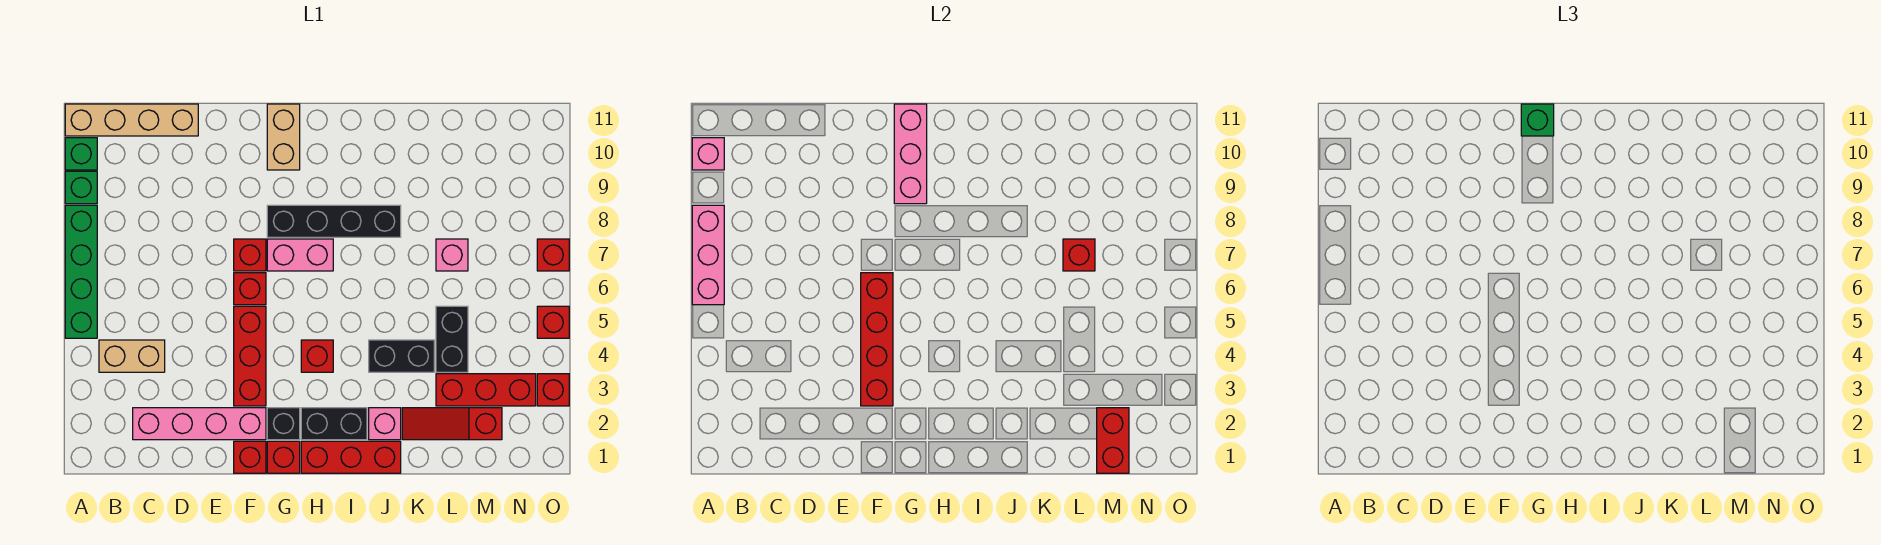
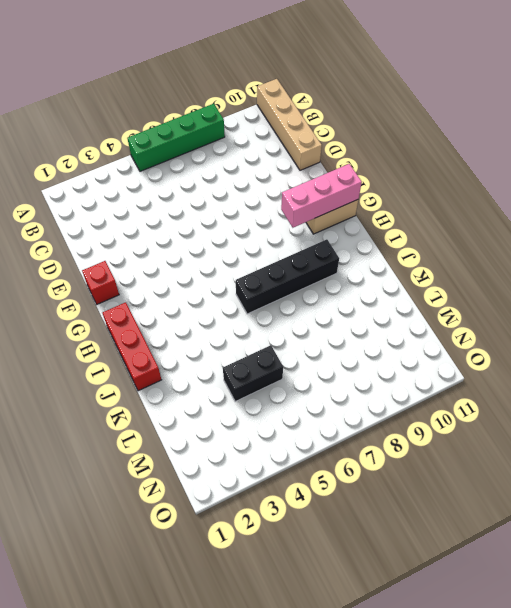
black 1x4 brick [236,239,339,314] -> black 1x4 brick turned to [267,205,401,237]
none -> green 1x1 brick [65,171,97,204]
none -> green 1x1 brick [65,138,97,170]
none -> tan 1x2 brick [99,340,165,372]
none -> pink 1x4 brick [133,408,266,440]

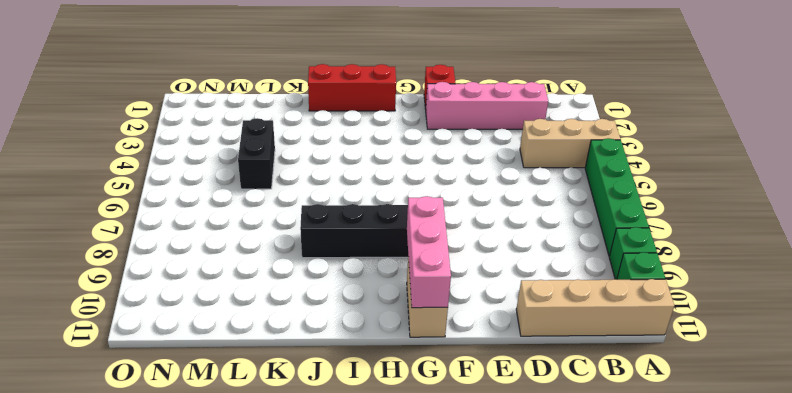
tan 1x3 brick [520,119,620,168] -> tan 1x2 brick [99,340,165,372]
none -> red 1x3 brick [234,306,266,406]
none -> red 1x1 brick [234,273,266,305]
none -> red 1x1 brick [234,239,266,271]
none -> red 1x1 brick [267,441,300,473]

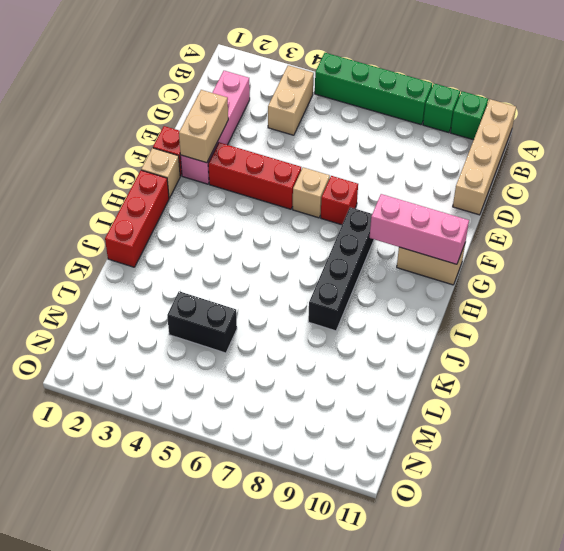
tan 1x2 brick [179,90,228,163] -> none
tan 1x1 brick [293,167,330,218] -> red 1x1 brick [234,273,266,305]
tan 1x1 brick [141,148,180,198] -> red 1x1 brick [267,441,300,473]
none -> black 1x1 brick [267,408,300,440]
none -> pink 1x2 brick [267,239,333,271]
none -> black 1x2 brick [301,408,367,440]
none -> red 1x1 brick [301,340,333,372]

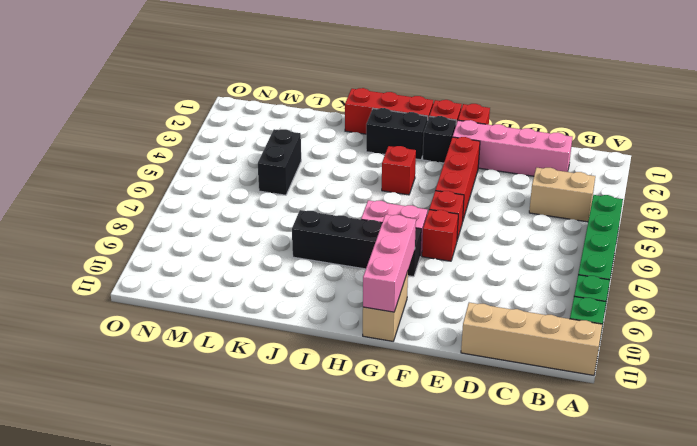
none -> pink 1x1 brick [369,408,401,440]
none -> black 1x2 brick [369,340,434,372]
none -> red 1x3 slope [402,408,502,440]
none -> red 1x3 brick [436,374,536,406]

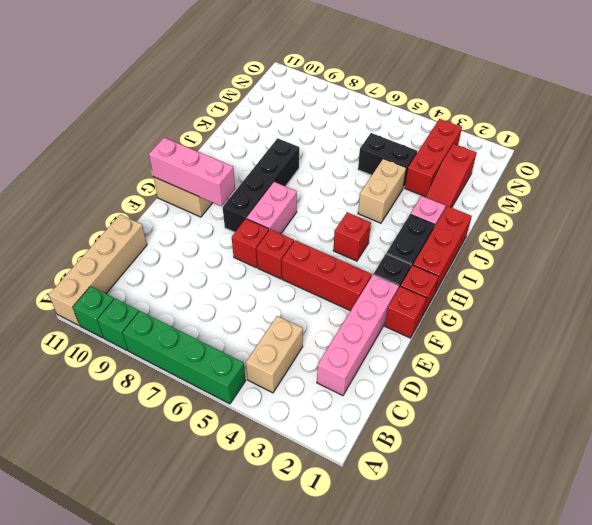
tan 1x2 brick [358,159,406,223] -> black 1x2 brick [369,340,434,372]
none -> pink 1x1 brick [436,239,468,271]
none -> red 1x1 brick [537,374,569,406]
none -> red 1x1 brick [537,306,569,338]
none -> red 1x1 brick [537,239,569,271]

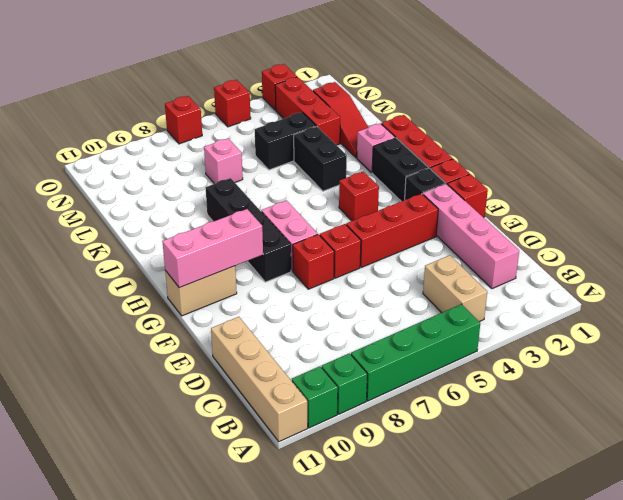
none -> pink 1x3 brick [692,205,724,305]
none -> pink 1x1 brick [692,138,724,170]
none -> red 1x4 brick [861,273,893,406]
none -> red 1x1 brick [1063,239,1095,271]

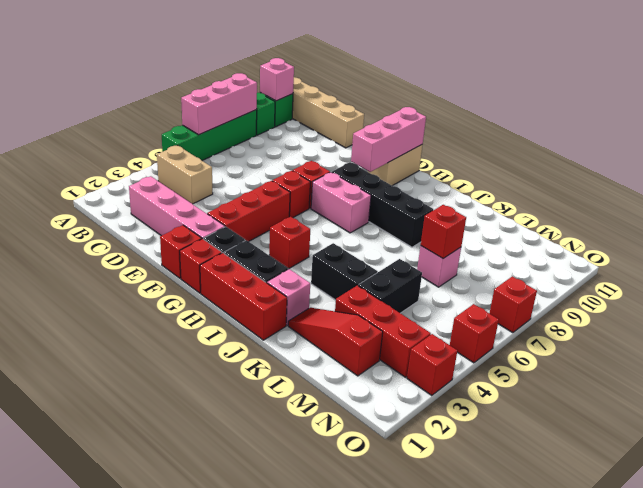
none -> red 1x4 brick [861,273,893,406]
none -> red 1x2 brick [1097,408,1129,473]
none -> green 1x1 brick [1521,104,1554,136]

